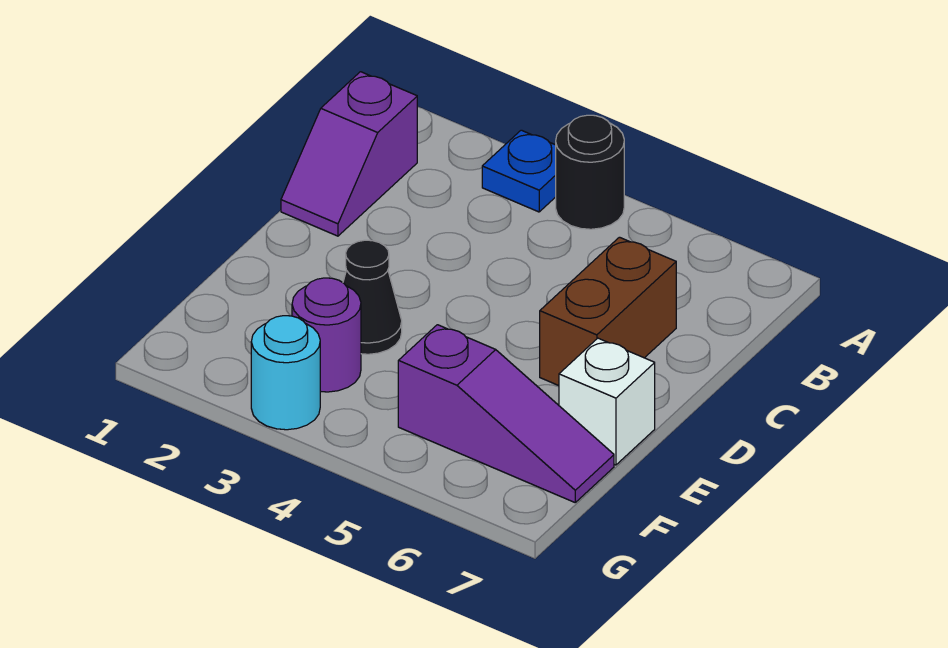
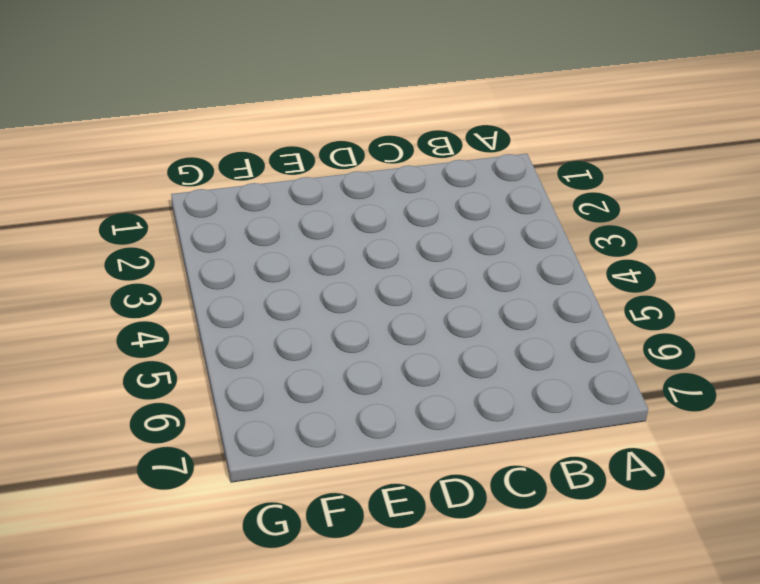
none -> blue 1x1 plate [482,130,556,212]
none -> black 1x1 round brick [556,115,624,229]

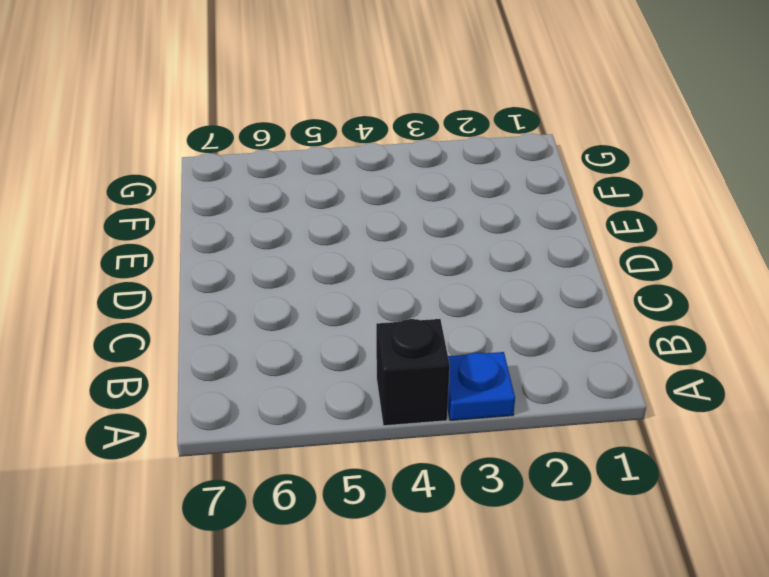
black 1x1 brick [376,319,450,426] -> black 1x1 round brick [556,115,624,229]
none -> purple 1x2 slope [281,72,417,236]
none -> brown 1x2 brick [540,237,676,386]

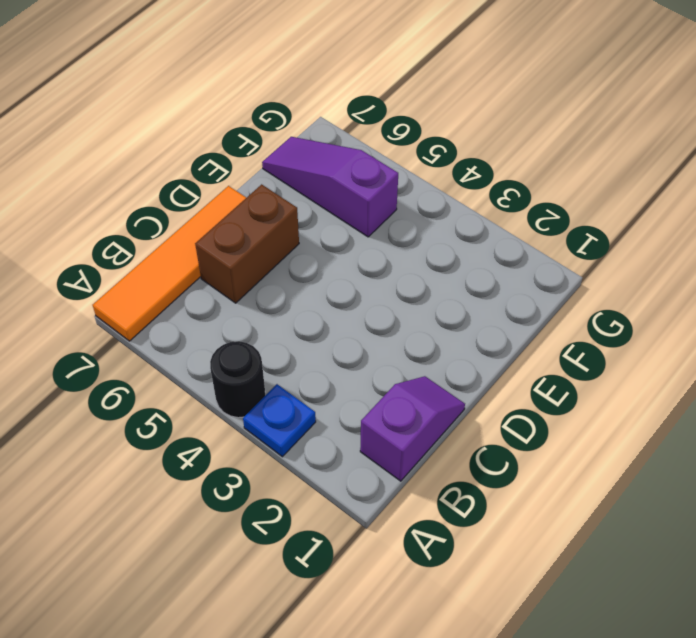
orange 1x4 tile [93,186,246,341] -> none
none -> black 1x1 cone [343,240,402,354]
none -> white 1x1 brick [559,338,655,465]

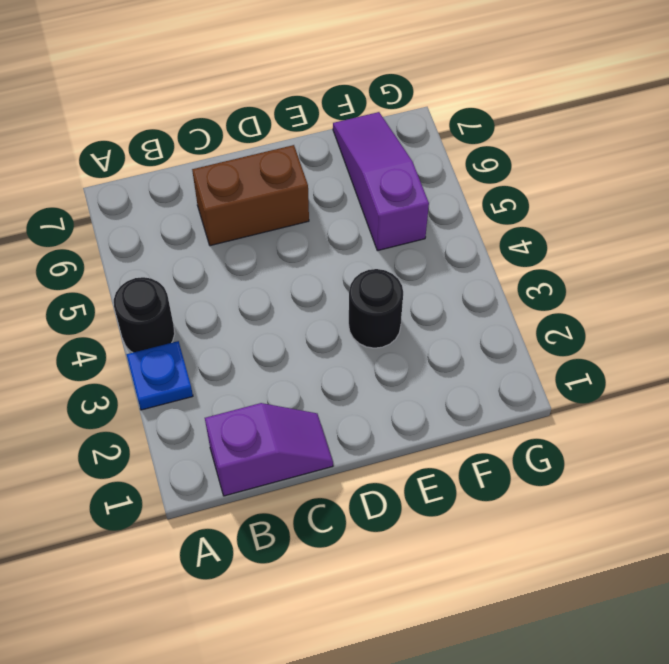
black 1x1 round brick [349,269,403,348] -> black 1x1 cone [343,240,402,354]
none -> white 1x1 brick [559,338,655,465]
none -> purple 1x1 round brick [292,278,361,392]

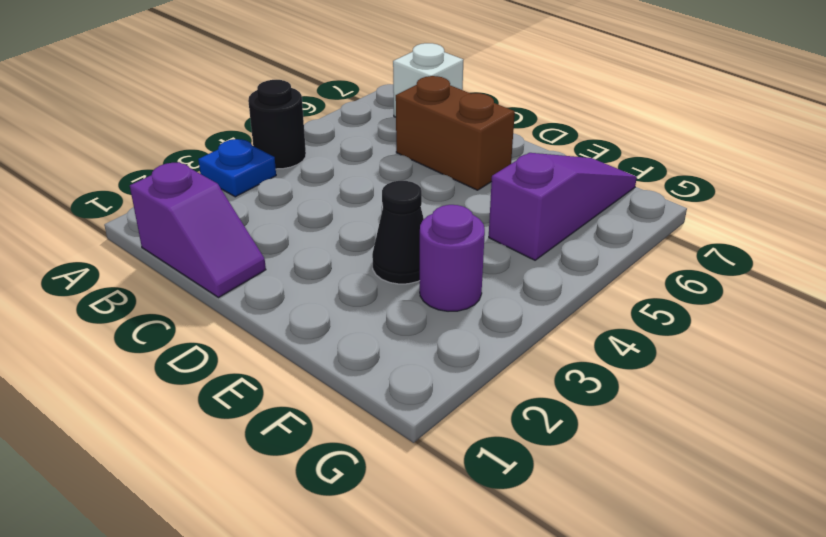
white 1x1 brick [393,43,463,117] -> white 1x1 brick moved to [559,338,655,465]
none -> cyan 1x1 round brick [251,316,320,430]

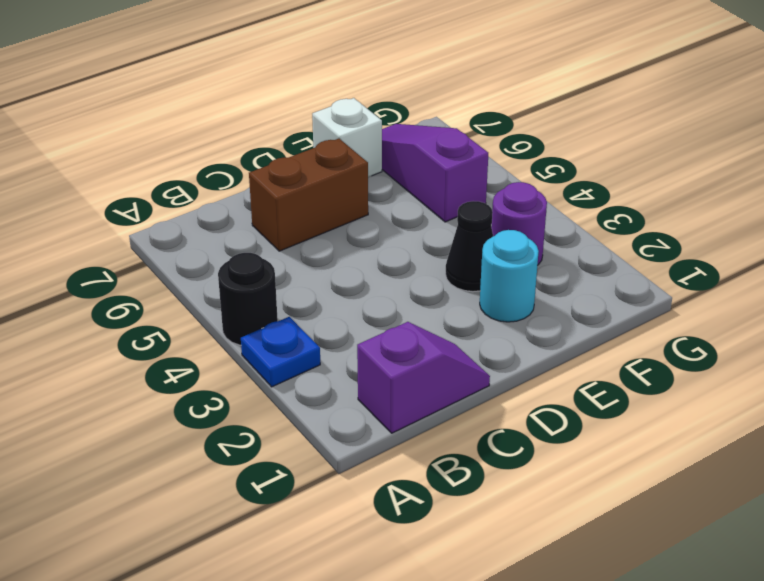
cyan 1x1 round brick [480,230,539,322] -> cyan 1x1 round brick moved to [251,316,320,430]

